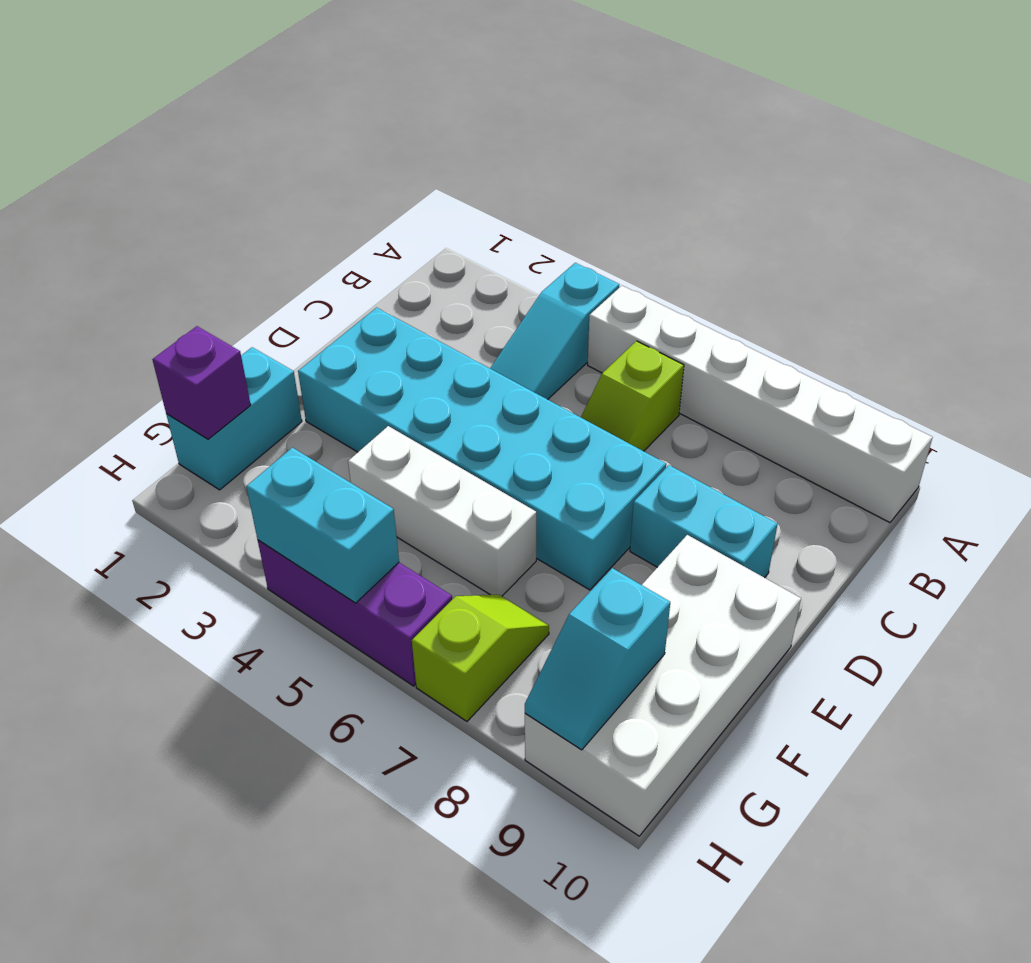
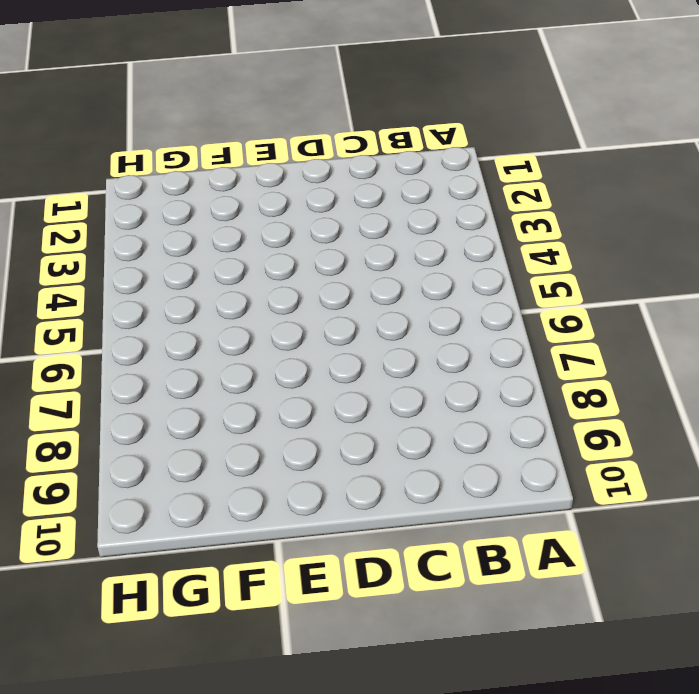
none -> cyan 1x3 slope [490,263,619,400]
none -> white 1x6 brick [588,286,933,523]
none -> lime 1x2 slope [581,341,684,451]

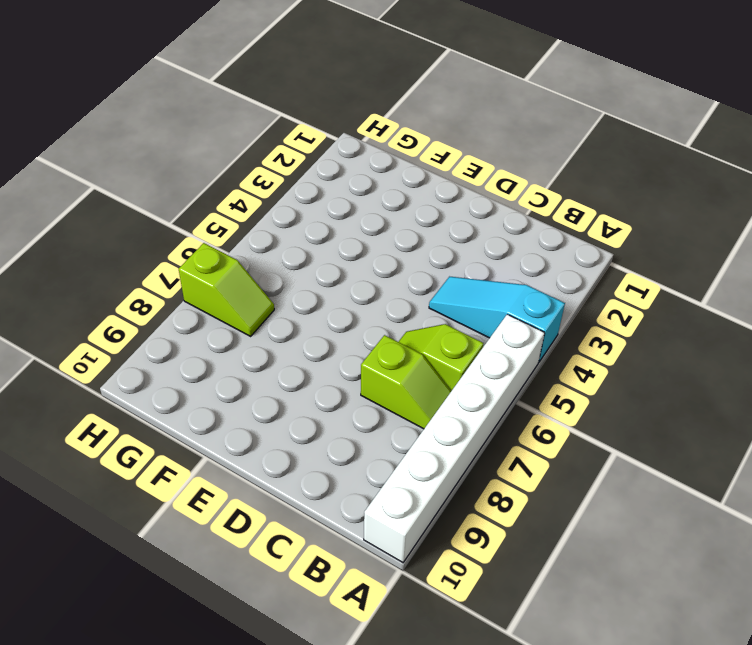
lime 1x2 slope [361,335,451,429] -> none
none -> cyan 2x6 brick [298,308,666,590]
none -> cyan 1x2 brick [630,465,777,578]
none -> white 2x4 brick [525,535,801,836]

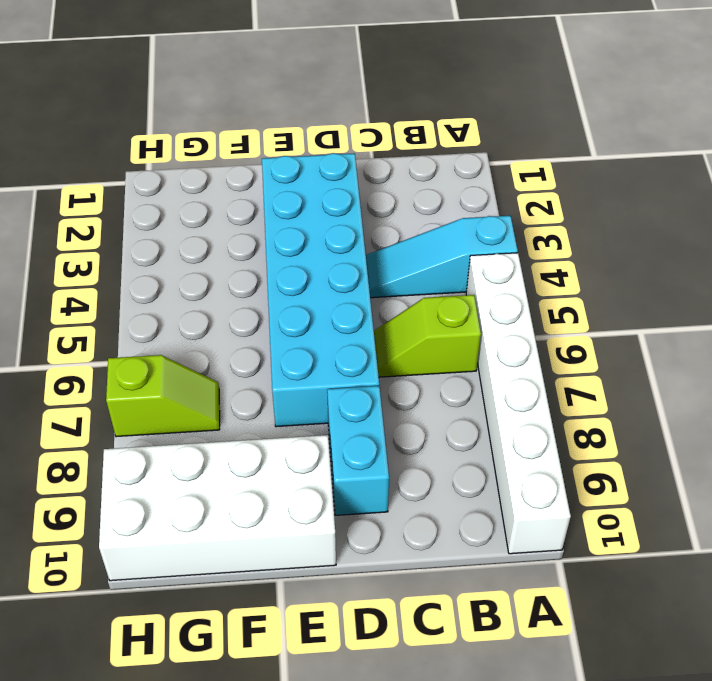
none -> cyan 1x2 brick [166,347,302,490]
none -> white 1x3 brick [348,426,536,596]
none -> purple 1x3 brick [258,540,452,686]

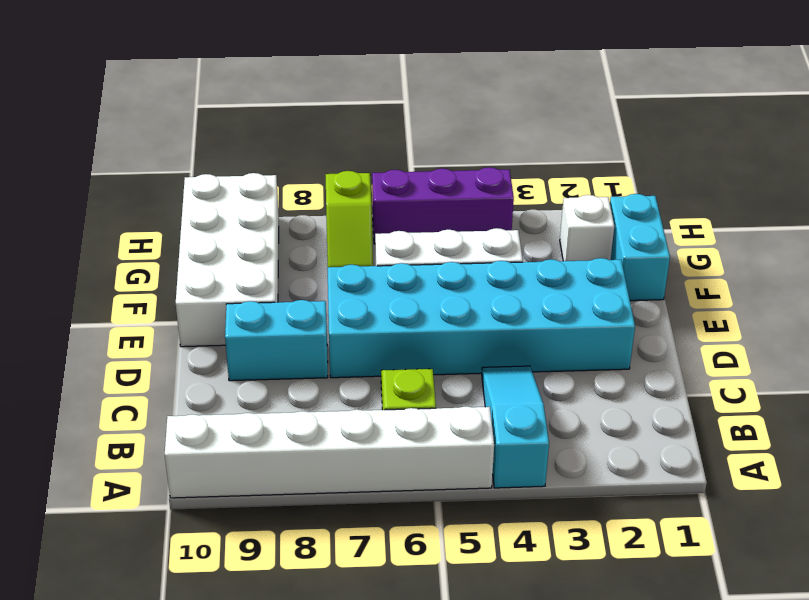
white 1x1 brick [560,195,614,261] -> none
none -> purple 1x1 brick [152,326,251,439]
none -> cyan 1x2 slope [525,568,670,750]
none -> cyan 1x2 brick [246,448,399,603]

